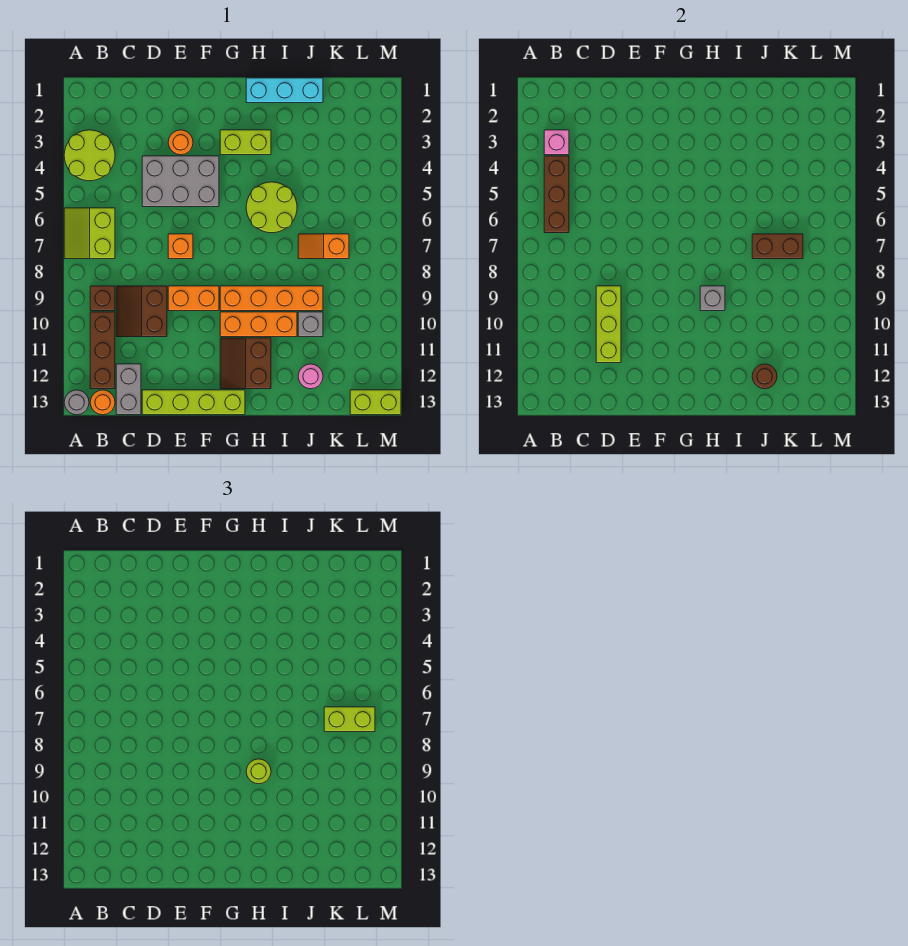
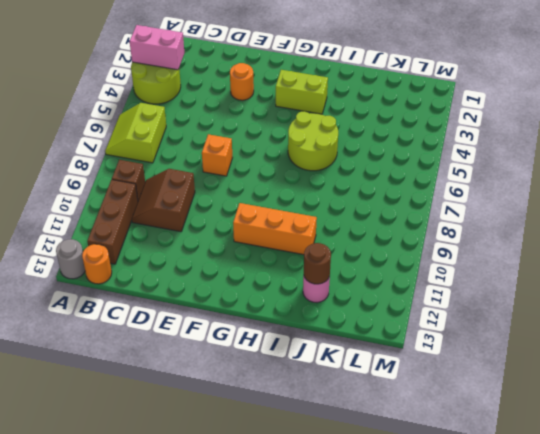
pink 1x2 brick [130,25,184,70] -> pink 1x1 brick [544,130,569,155]
none -> grey 1x2 brick [116,364,141,415]
none -> grey 2x3 brick [142,156,219,207]
none -> lime 1x4 brick [142,390,245,415]
none -> orange 1x2 brick [168,286,219,311]

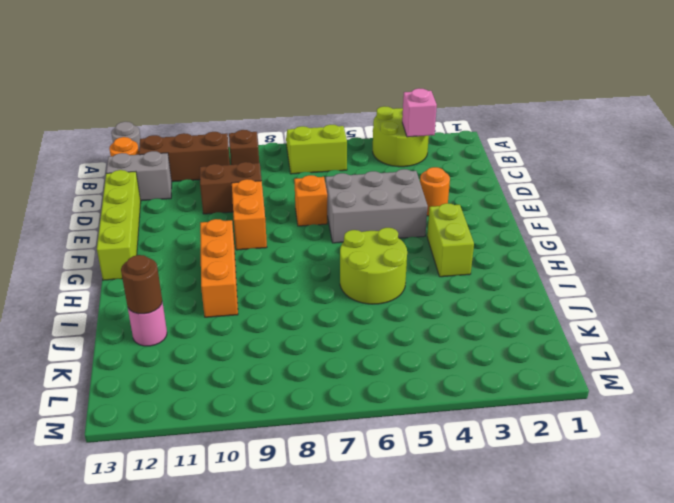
grey 2x3 brick [326,169,428,243] -> grey 2x3 brick turned to [142,156,219,207]
none -> orange 1x4 brick [220,286,323,311]
none -> brown 2x2 slope [220,338,271,389]
none -> cyan 1x3 brick [246,78,323,103]
none -> orange 1x2 slope [298,234,349,259]

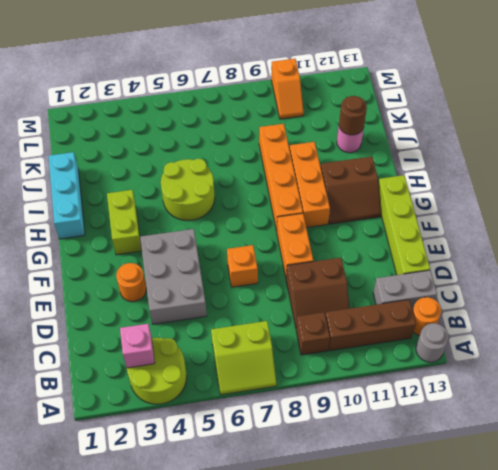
orange 1x2 slope [271,59,304,119] -> orange 1x2 slope moved to [298,234,349,259]
none -> grey 1x1 brick [298,312,323,337]
none -> lime 1x2 brick [350,390,401,415]
none -> brown 1x3 brick [544,156,569,233]
none -> lime 1x3 brick [596,286,621,363]

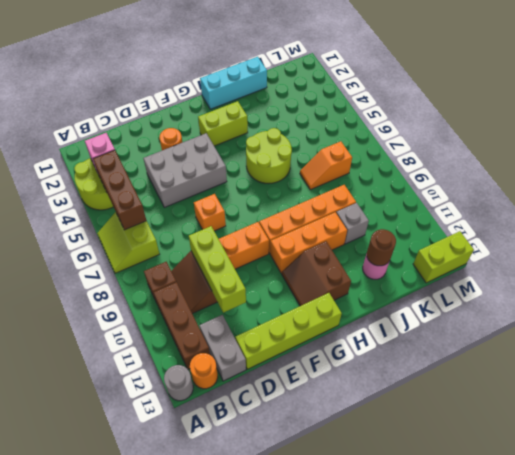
none -> grey 1x1 brick [700,286,725,311]
none -> brown 1x2 brick [752,234,803,259]
none -> lime 1x1 round brick [246,759,271,784]
none -> lime 1x2 brick [324,707,375,732]

